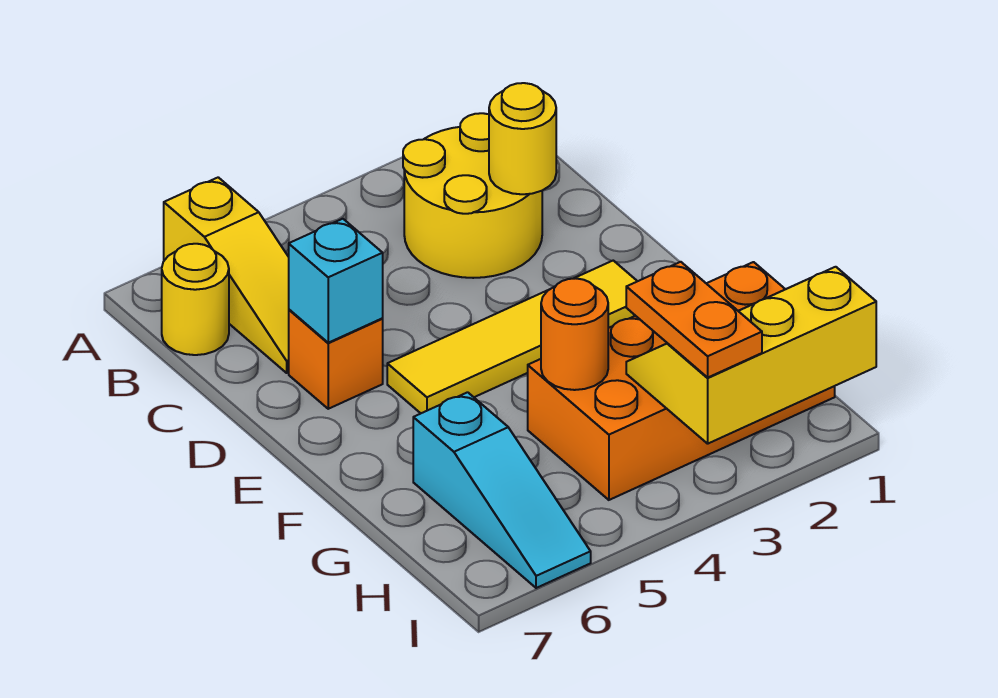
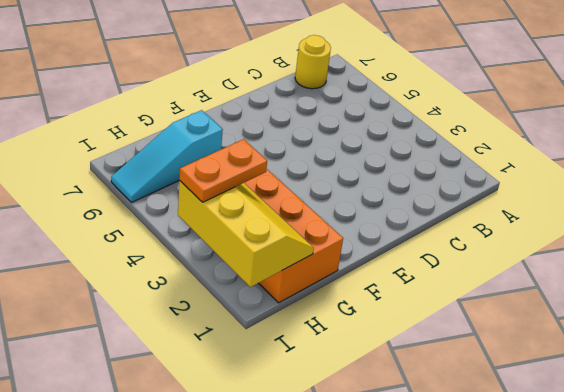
none -> yellow 1x3 slope [164,177,289,373]
none -> yellow 2x2 round brick [403,113,542,278]
none -> orange 1x1 brick [289,310,383,409]

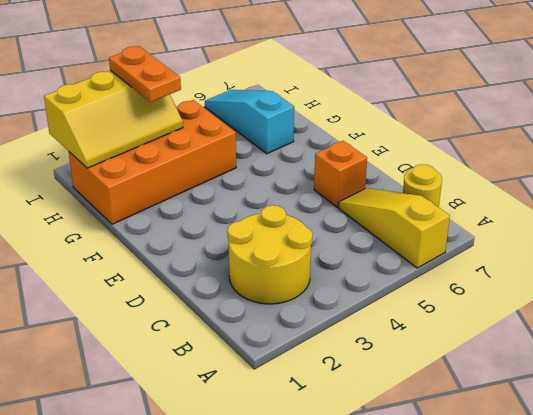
none -> yellow 1x4 tile [387,261,637,413]
none -> yellow 1x1 round brick [489,83,556,194]
none -> cyan 1x1 brick [289,219,383,343]

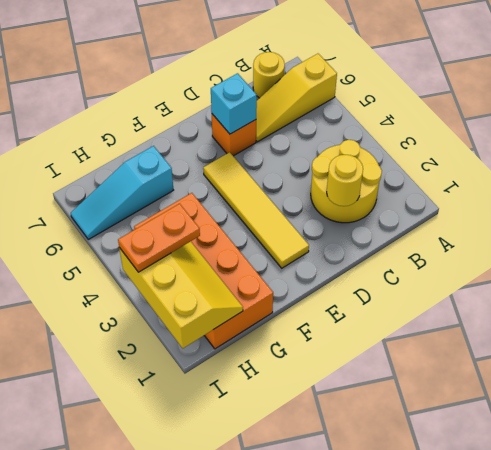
none -> orange 1x1 round brick [541,279,608,390]

